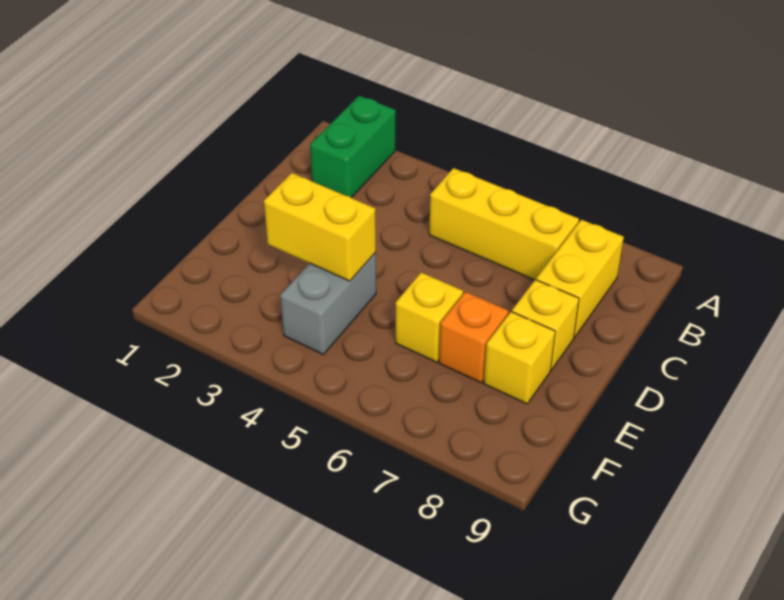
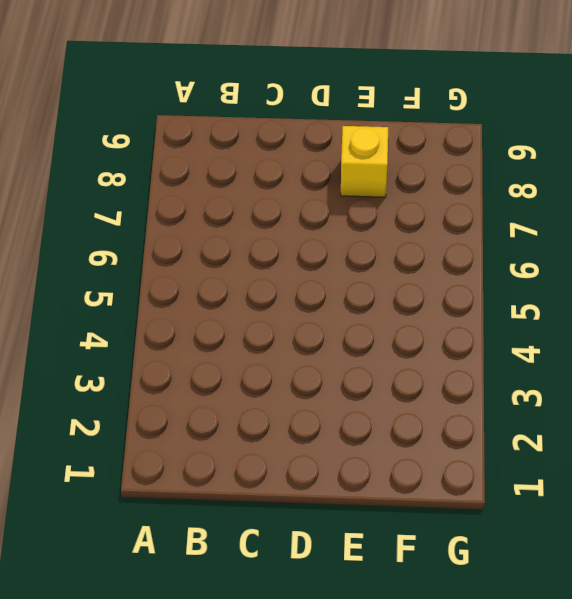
none -> green 1x2 brick [310,96,396,198]
none -> yellow 1x3 brick [429,168,579,280]

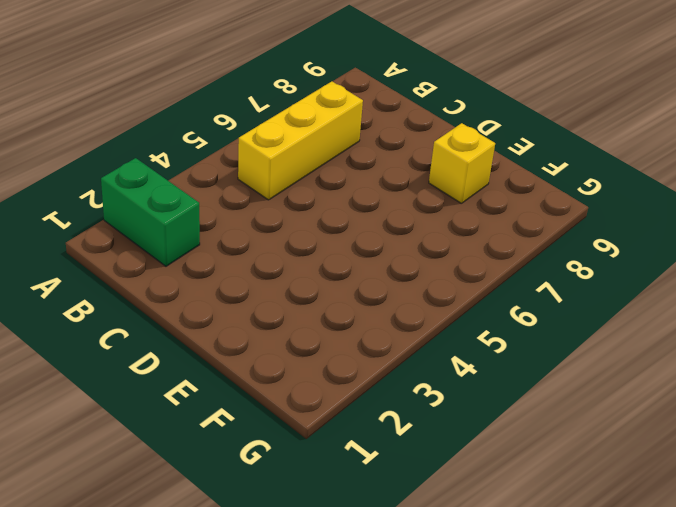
none -> yellow 1x2 brick [536,220,624,338]
none -> yellow 1x1 brick [512,280,579,370]

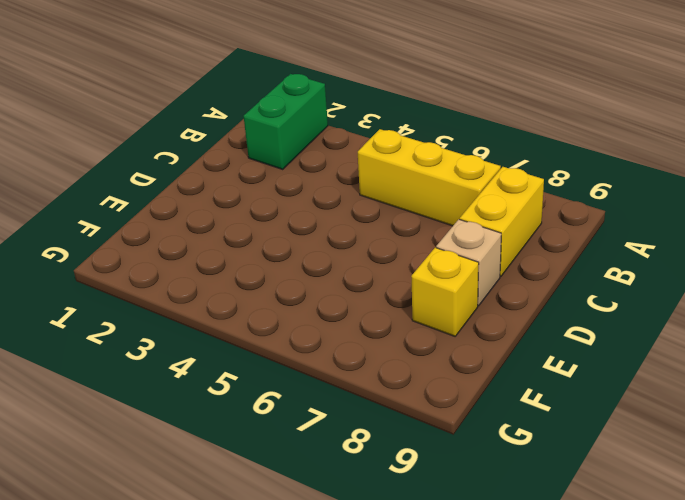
tan 1x1 brick [436,219,501,306] -> yellow 1x1 brick [512,280,579,370]
none -> grey 1x2 brick [280,253,376,354]
none -> yellow 1x1 brick [396,272,463,362]

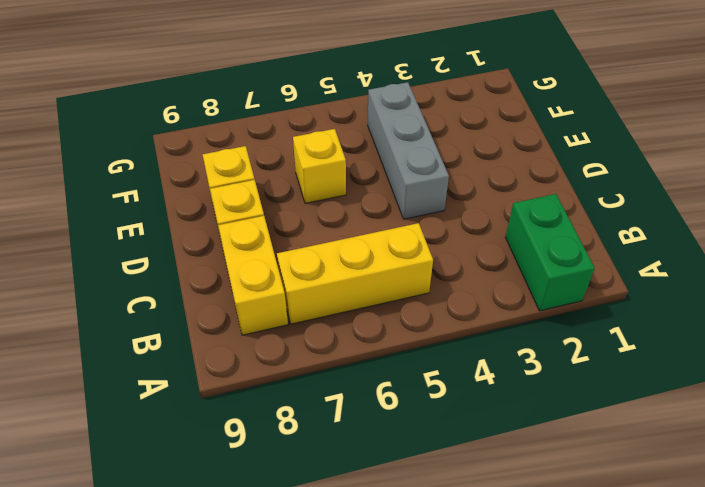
grey 1x3 brick [368,82,449,219] -> grey 1x2 brick [280,253,376,354]
none -> orange 1x1 brick [439,292,509,383]
none -> yellow 1x2 brick [264,173,376,281]

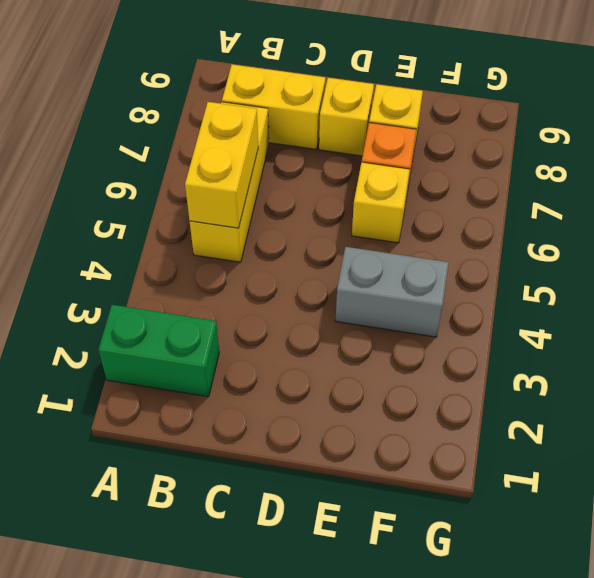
yellow 1x2 brick [185,102,258,228] -> yellow 1x2 brick moved to [264,173,376,281]

